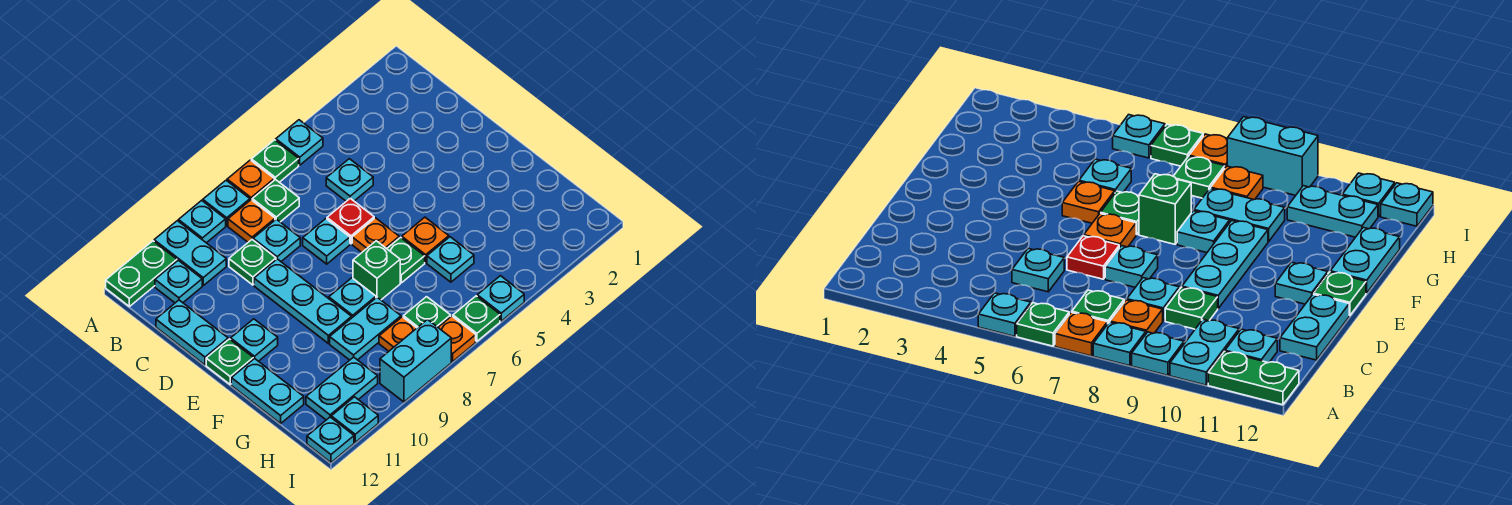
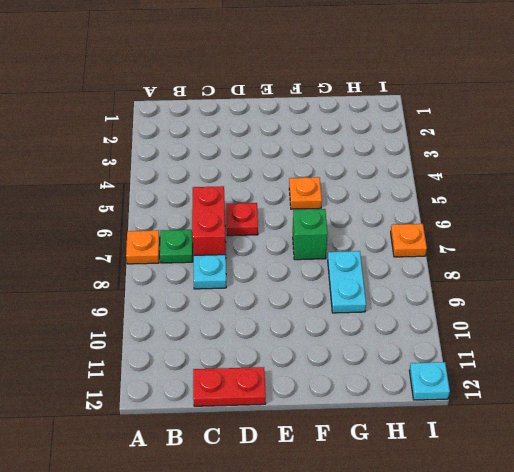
red 1x2 brick [192,186,226,255] -> none
red 1x2 plate [193,367,266,406] -> cyan 1x2 plate [156,300,228,365]
none -> cyan 1x1 plate [276,120,323,165]
none -> green 1x1 plate [251,140,299,182]
none -> cyan 1x1 plate [203,181,250,226]
none -> cyan 1x1 plate [178,200,226,243]

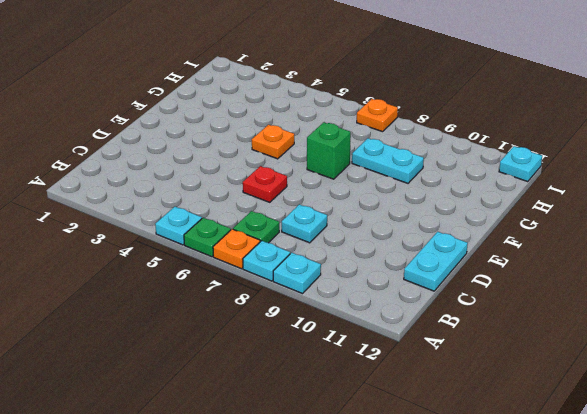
none -> cyan 1x2 plate [154,221,226,285]
none -> green 1x2 plate [106,241,177,307]
none -> orange 1x1 plate [228,200,275,242]
none -> cyan 1x1 plate [155,260,202,303]

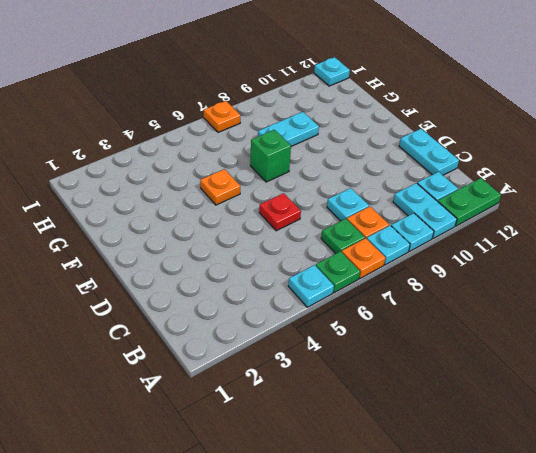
none -> cyan 1x1 plate [326,159,373,201]
none -> green 1x1 plate [229,240,276,285]
none -> cyan 1x1 plate [303,219,350,264]
none -> cyan 1x3 plate [254,259,352,343]

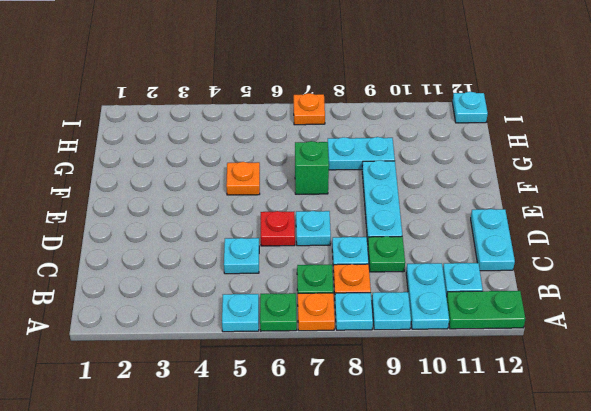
none -> orange 1x1 plate [352,218,399,252]
none -> cyan 1x1 plate [231,319,278,361]
none -> green 1x1 plate [206,339,253,384]
none -> green 1x1 plate [387,237,425,283]

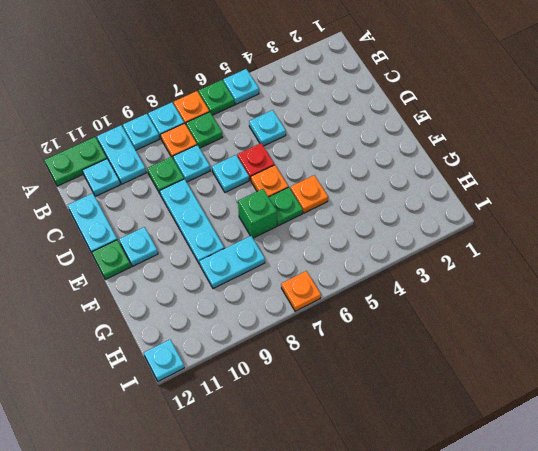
none -> cyan 1x1 plate [329,278,376,318]
none -> cyan 1x2 plate [231,358,304,423]
none -> cyan 1x1 plate [427,237,474,282]
none -> green 1x1 plate [403,297,451,328]

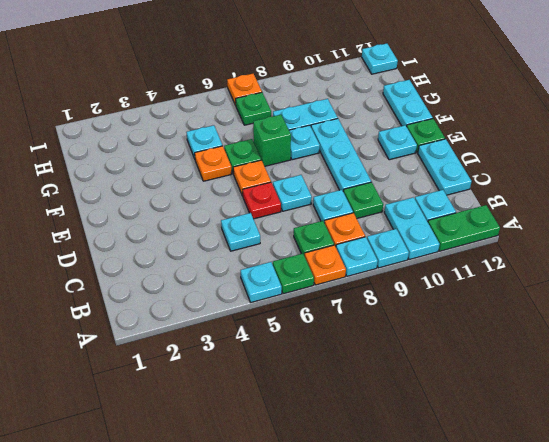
none -> orange 1x1 plate [379,317,417,351]
none -> cyan 1x2 plate [306,357,378,420]
none -> cyan 1x1 plate [477,276,524,321]
none -> green 1x1 plate [453,296,500,341]

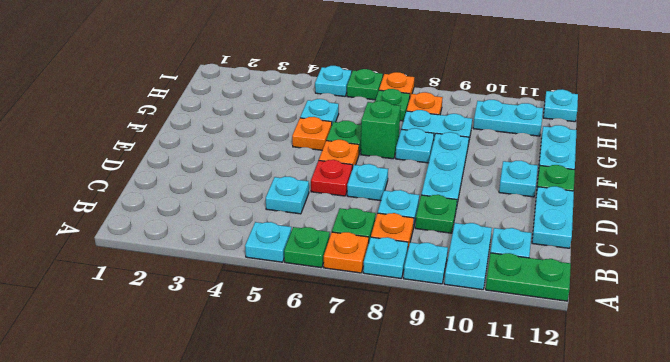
none -> cyan 1x2 brick [380,320,451,402]
none -> cyan 1x1 plate [331,397,378,442]

